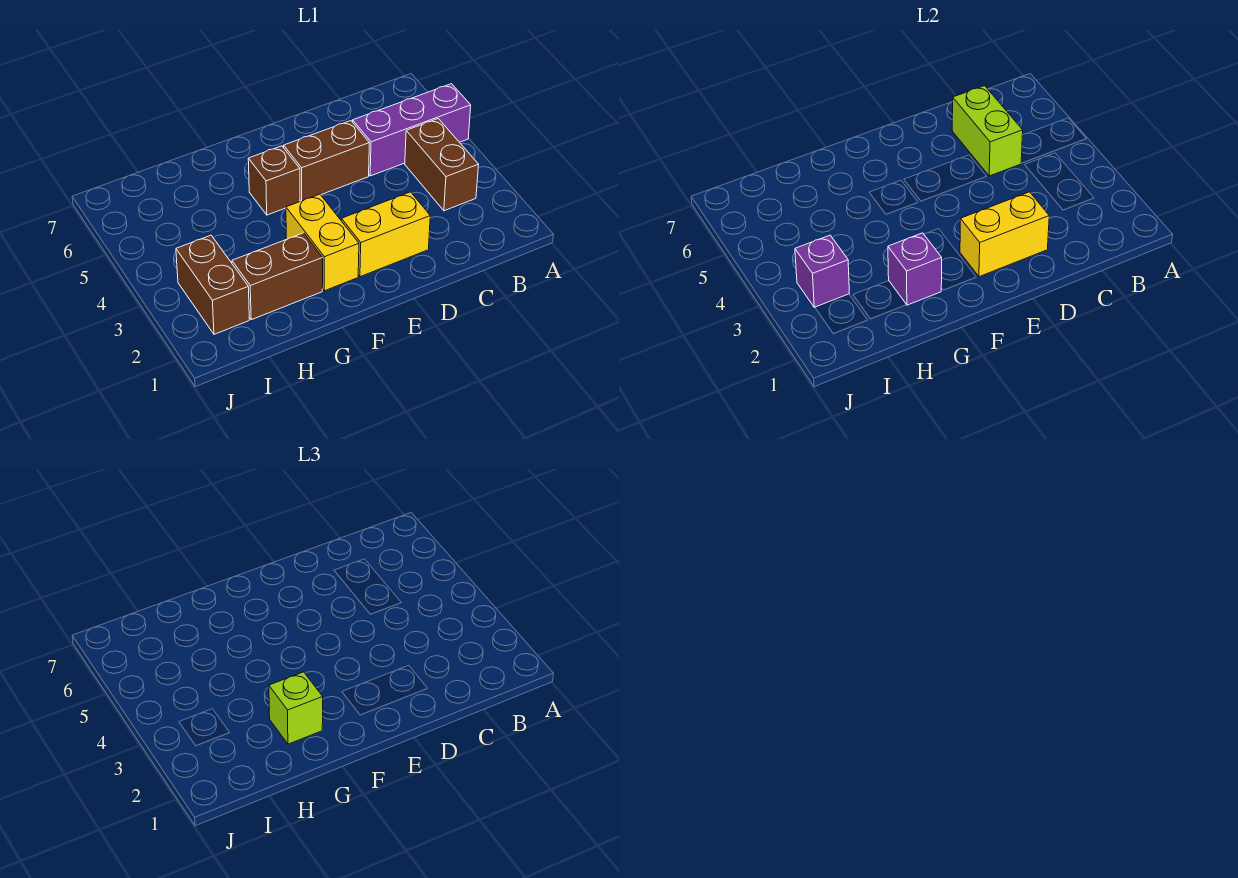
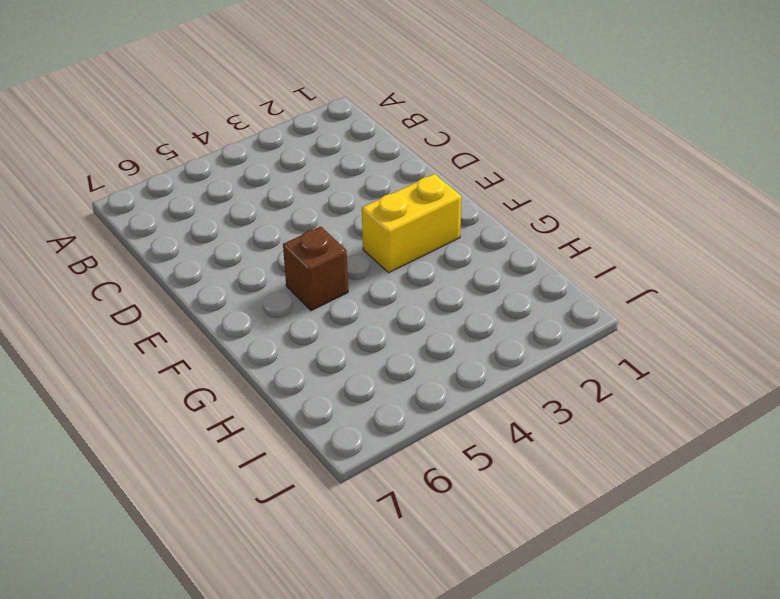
none -> purple 1x3 brick [353,84,471,176]
none -> brown 1x2 brick [405,119,479,211]
none -> yellow 1x2 brick [341,192,430,277]

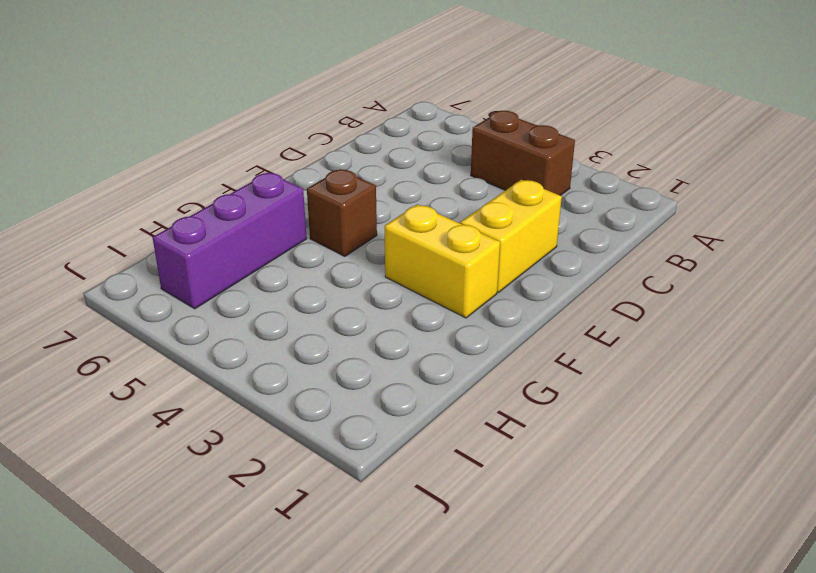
purple 1x3 brick [152,173,307,309] -> purple 1x3 brick moved to [353,84,471,176]
none -> brown 1x2 brick [284,121,369,201]
none -> brown 1x2 brick [232,233,323,320]
none -> brown 1x2 brick [176,235,249,334]

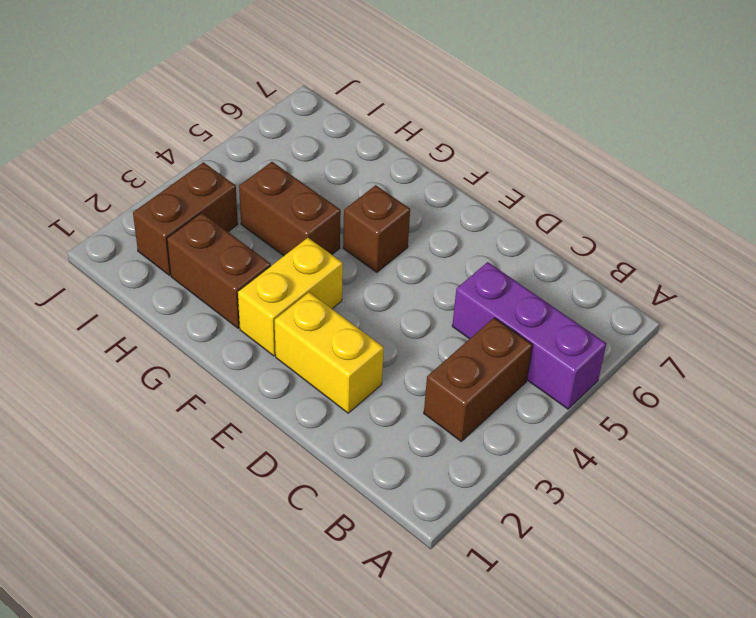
brown 1x2 brick [239,162,341,256] -> brown 1x2 brick moved to [284,121,369,201]
none -> lime 1x2 brick [952,86,1023,176]
none -> yellow 1x2 brick [960,192,1049,277]
none -> purple 1x1 brick [888,233,942,305]

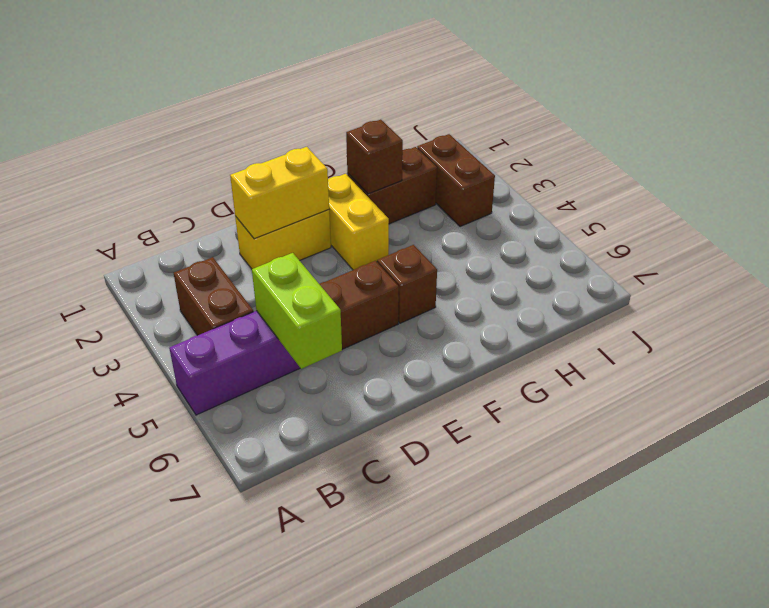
brown 1x1 brick [346,120,403,194] -> purple 1x1 brick [888,233,942,305]
none -> purple 1x1 brick [795,235,849,308]
none -> lime 1x1 brick [269,672,323,744]

